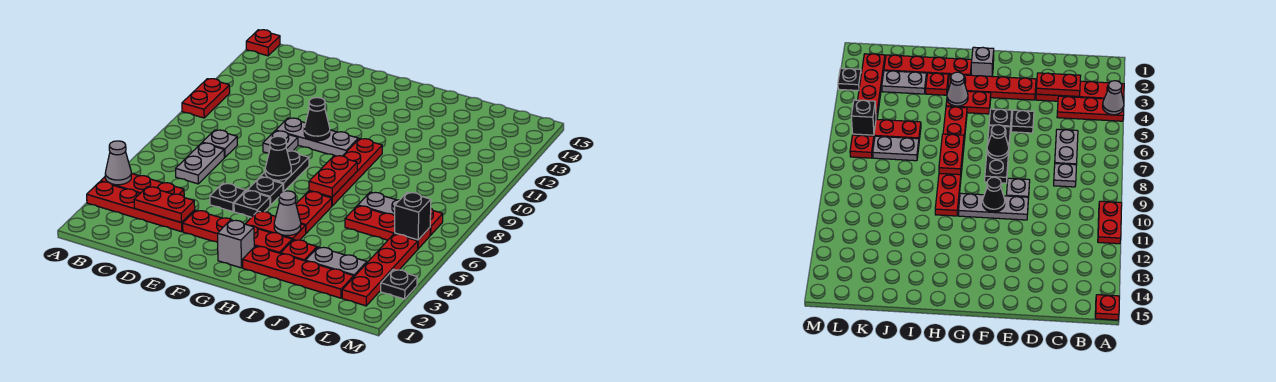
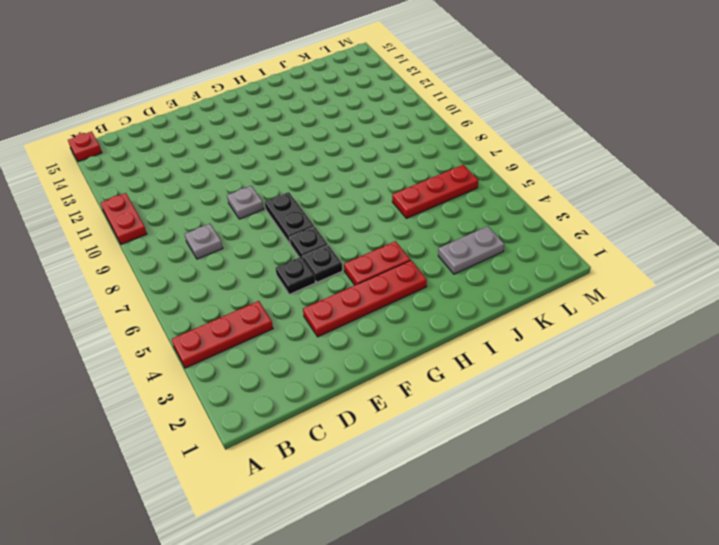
none -> red 1x4 plate [87,182,195,232]
none -> grey 1x2 plate [176,143,224,184]
none -> grey 1x3 plate [276,118,358,156]
none -> grey 1x1 brick [218,220,254,268]

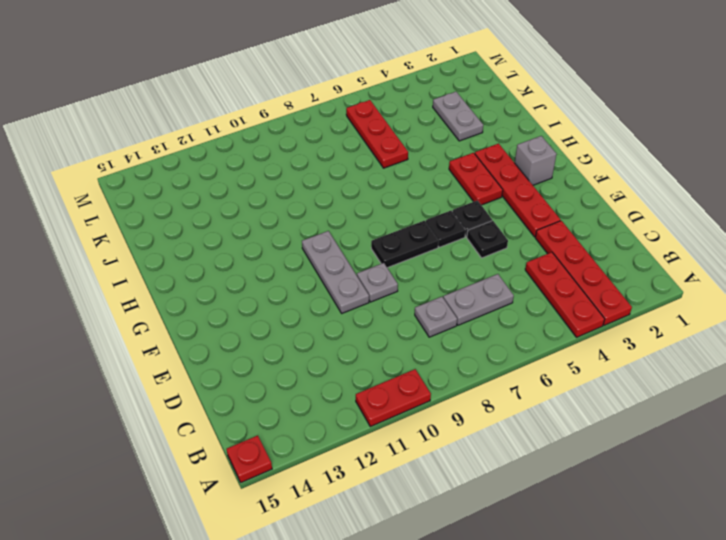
none -> red 1x4 plate [242,246,354,298]
none -> red 1x2 plate [296,191,332,233]
none -> red 1x4 plate [309,139,382,206]
none -> red 1x1 plate [281,240,317,261]

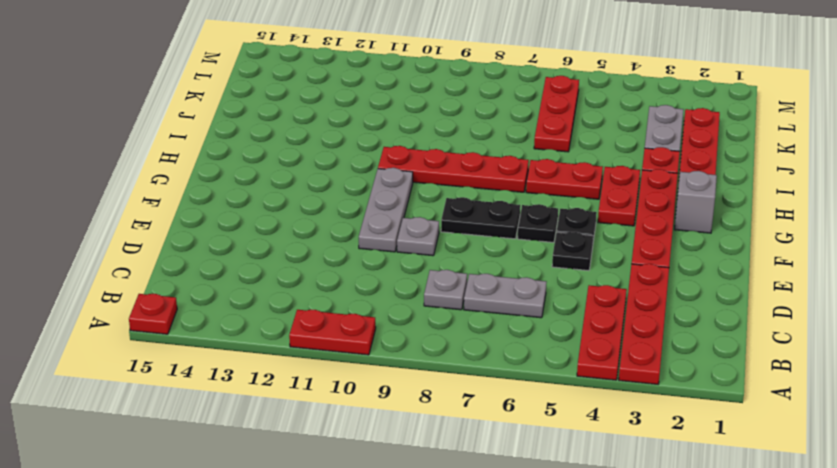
none -> grey 1x2 plate [358,192,399,215]
none -> red 1x4 plate [342,234,418,306]
none -> red 1x1 plate [430,209,443,235]
none -> black 1x1 plate [381,269,417,299]

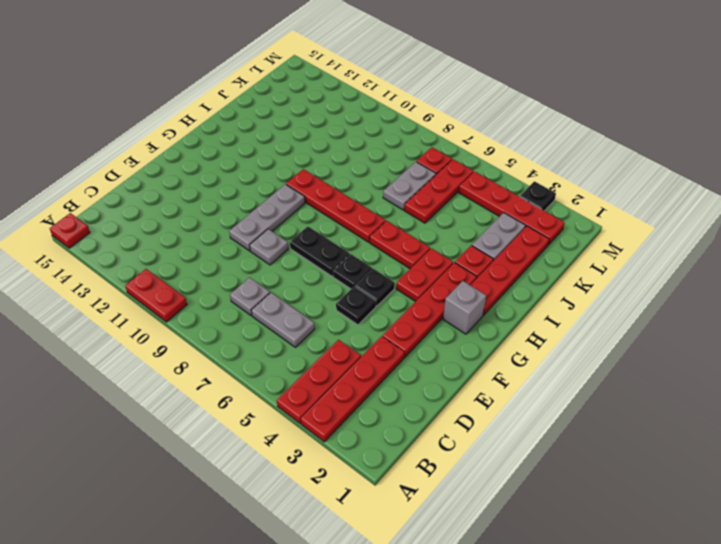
none -> grey 1x1 cone [105,141,131,185]
none -> red 1x2 plate [134,187,195,223]
none -> black 1x1 cone [265,136,291,180]
none -> black 1x1 cone [304,98,330,141]

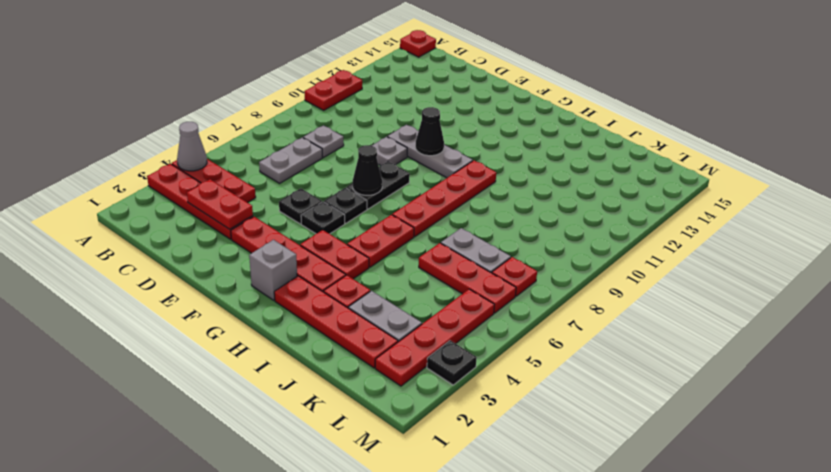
none -> grey 1x1 cone [274,191,301,235]
none -> red 1x2 plate [309,155,357,197]
none -> black 1x1 brick [395,192,431,240]

